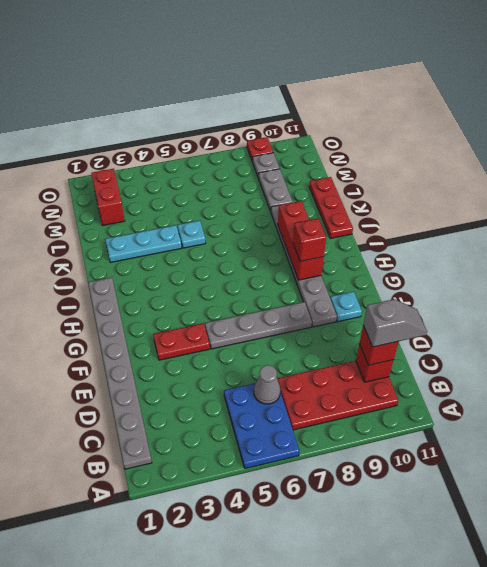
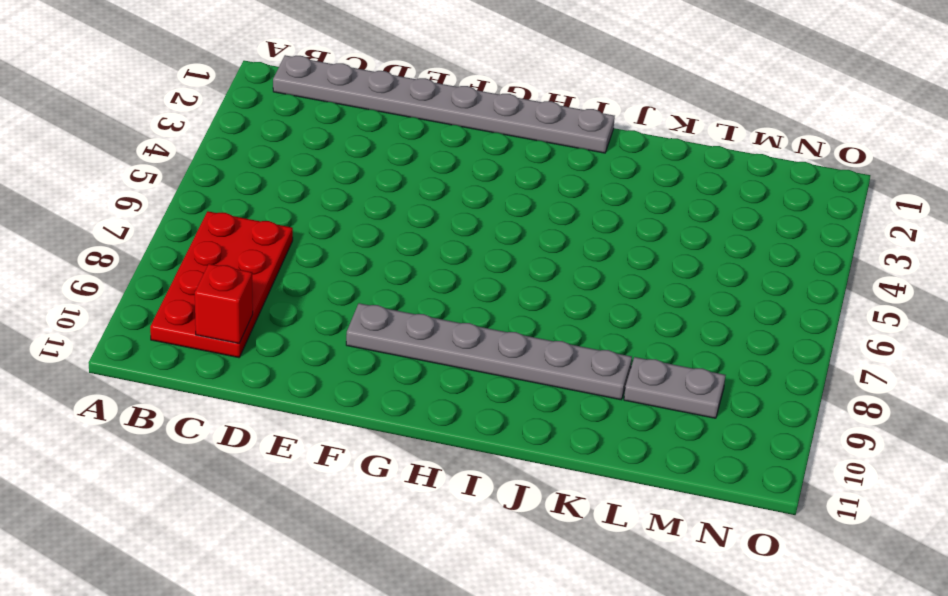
none -> blue 2x3 plate [224,383,299,469]
none -> red 1x2 plate [153,323,210,360]
none -> grey 1x4 plate [205,302,312,349]

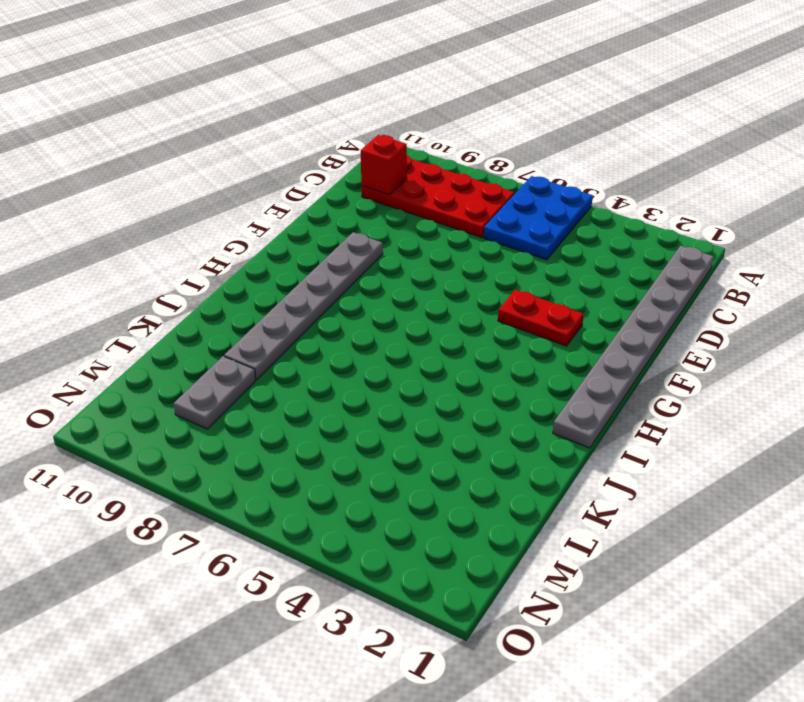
none -> grey 1x4 plate [205,302,312,349]
none -> cyan 1x1 plate [330,292,362,322]
none -> red 1x3 plate [309,177,353,238]

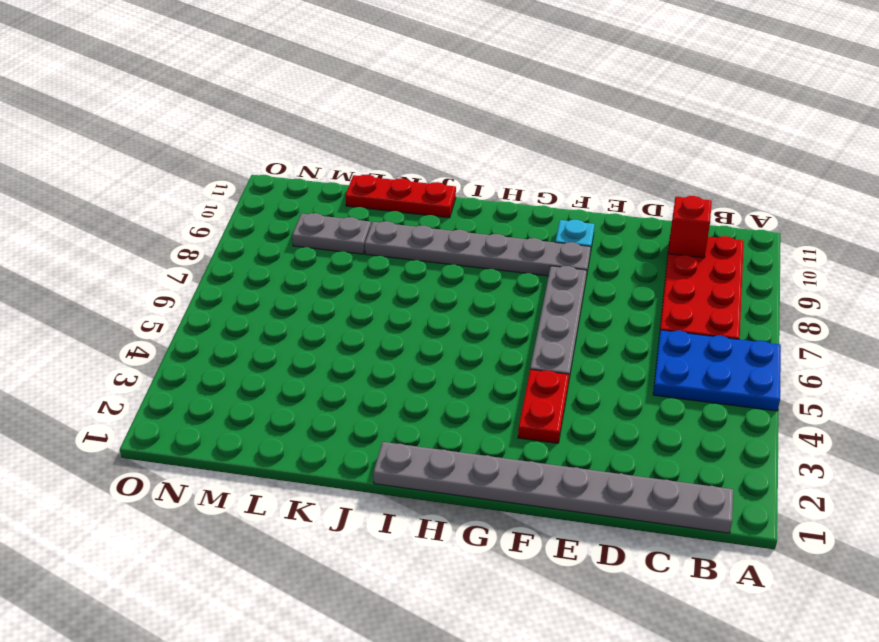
none -> cyan 1x3 plate [105,225,182,263]
none -> cyan 1x1 plate [178,221,206,248]
none -> red 1x2 brick [91,169,125,226]

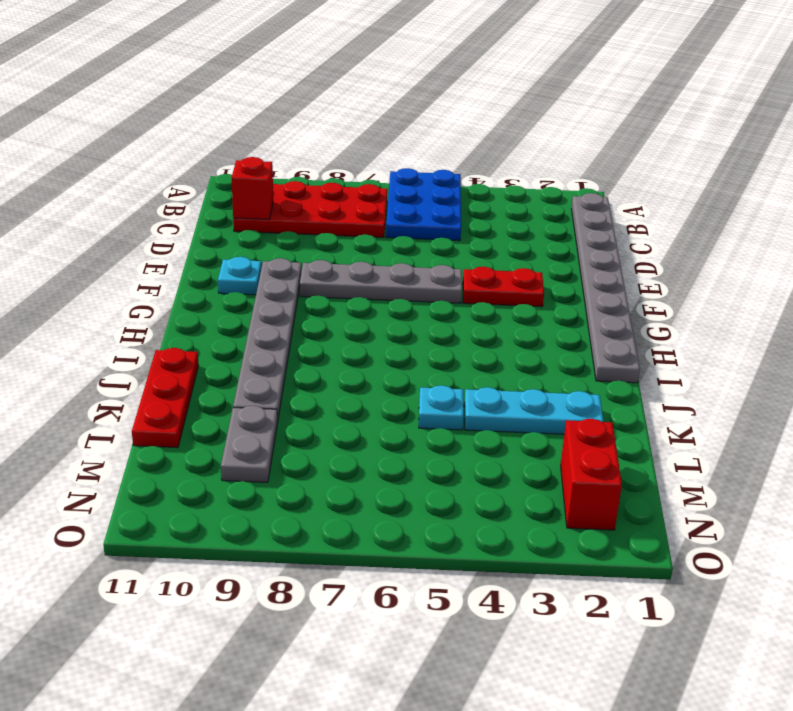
none -> grey 1x1 plate [253,153,280,178]
none -> red 1x1 plate [247,137,273,162]
none -> grey 1x1 cone [254,365,280,404]

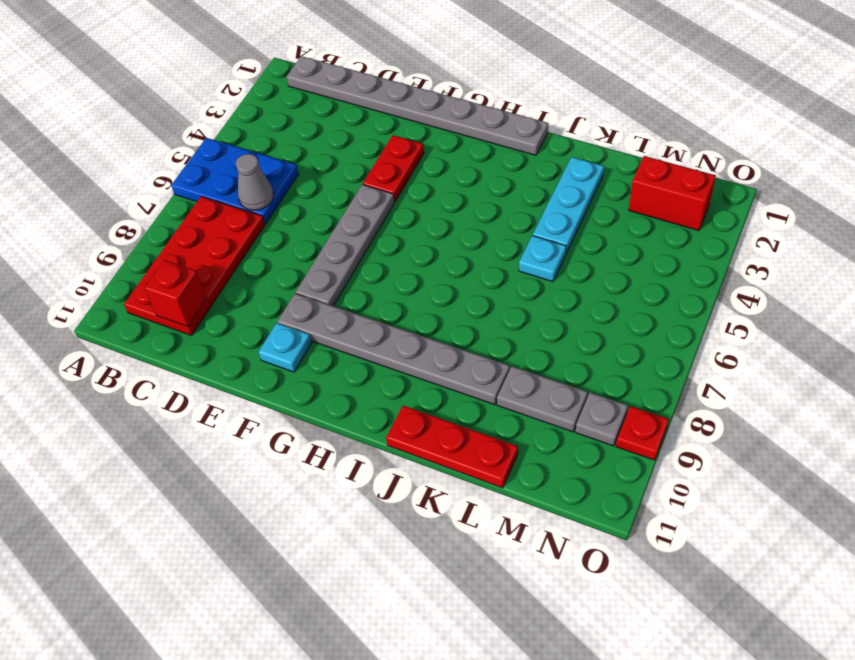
none -> red 1x3 brick [278,201,324,280]
none -> red 1x1 brick [359,325,398,365]
none -> red 1x1 brick [293,218,326,262]

